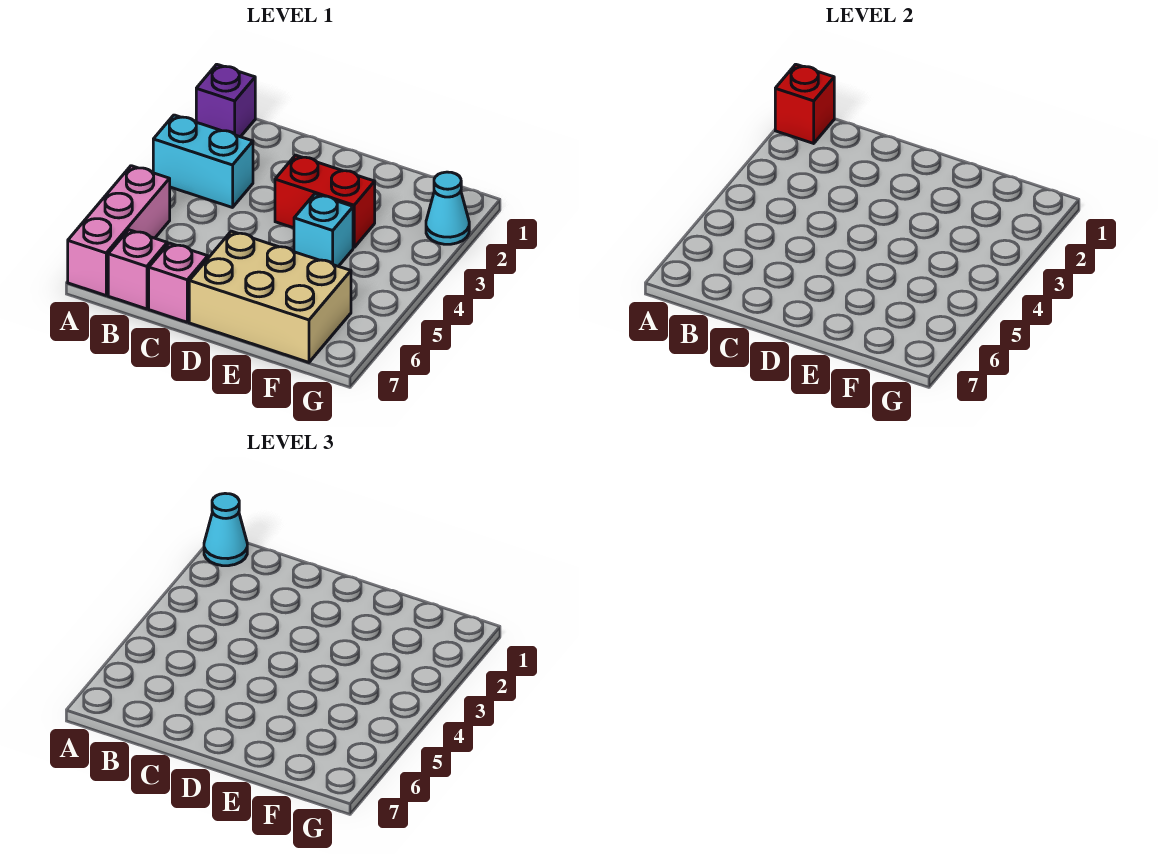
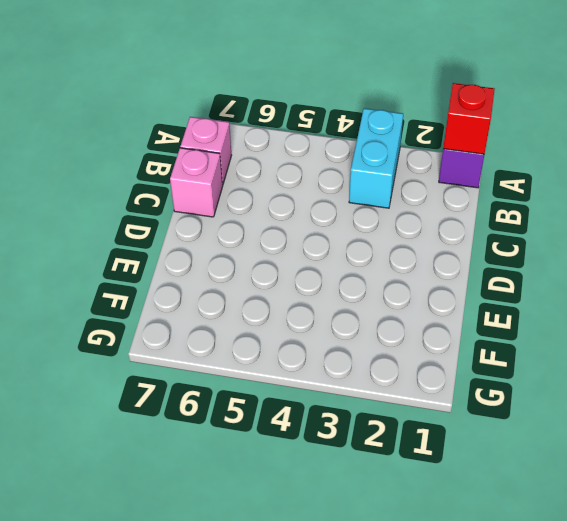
none -> pink 1x3 brick [68,166,170,295]
none -> red 1x2 brick [275,155,375,248]

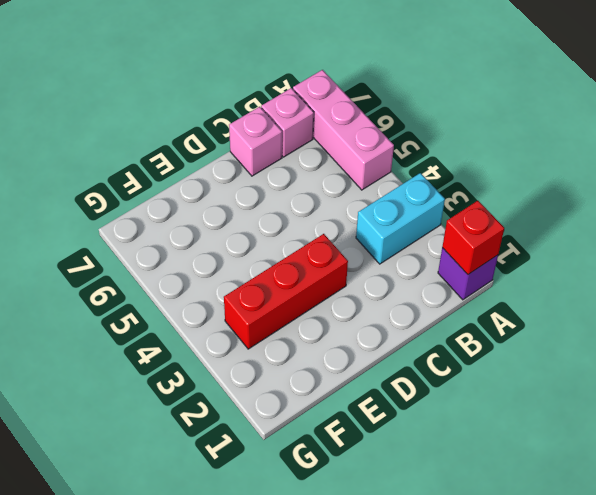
red 1x3 brick [224,234,348,349] -> red 1x2 brick [275,155,375,248]
none -> tan 2x3 brick [189,231,351,362]
none -> cyan 1x1 brick [294,194,353,266]

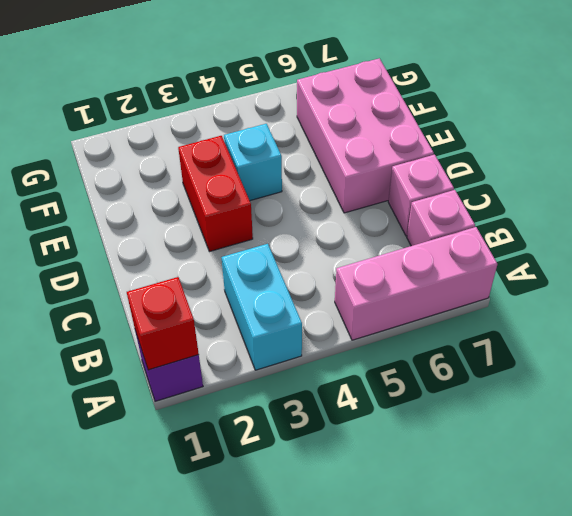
pink 2x3 brick [297,58,434,213] -> tan 2x3 brick [189,231,351,362]
none -> cyan 1x1 cone [426,172,469,244]
none -> cyan 1x1 cone [204,493,247,566]

